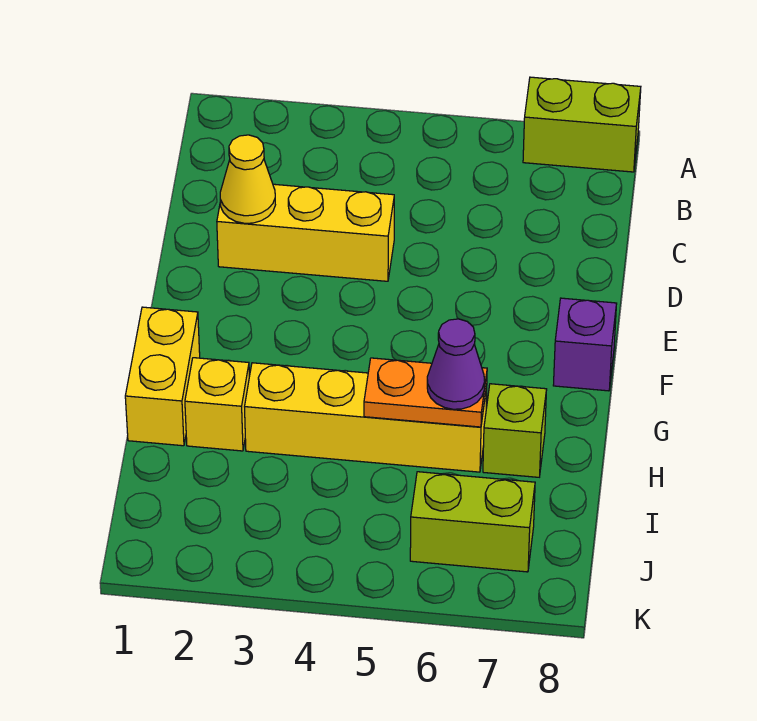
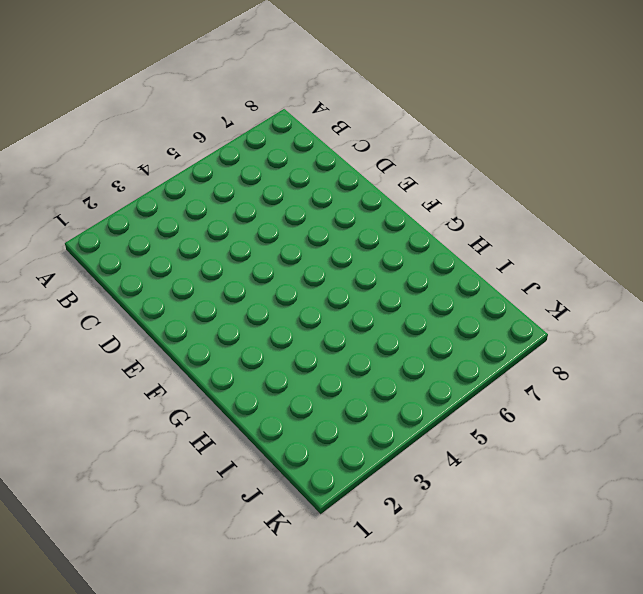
none -> lime 1x2 brick [523,77,641,172]
none -> yellow 1x3 brick [217,184,394,281]

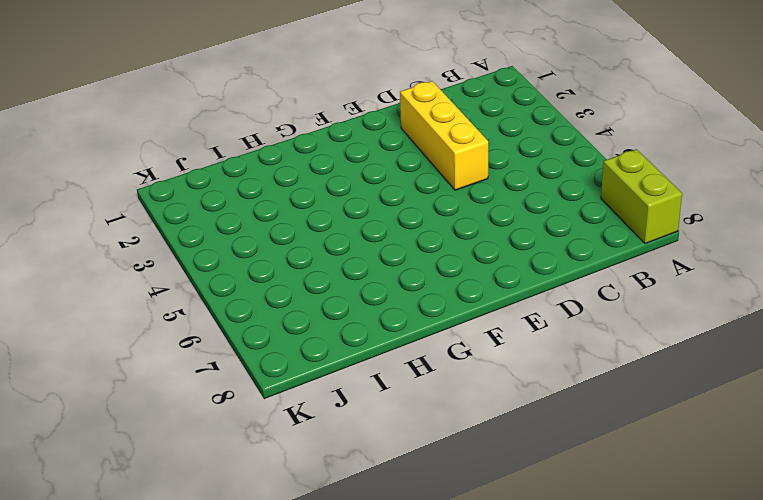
none -> purple 1x1 brick [553,298,617,391]
none -> yellow 1x2 brick [125,307,200,446]

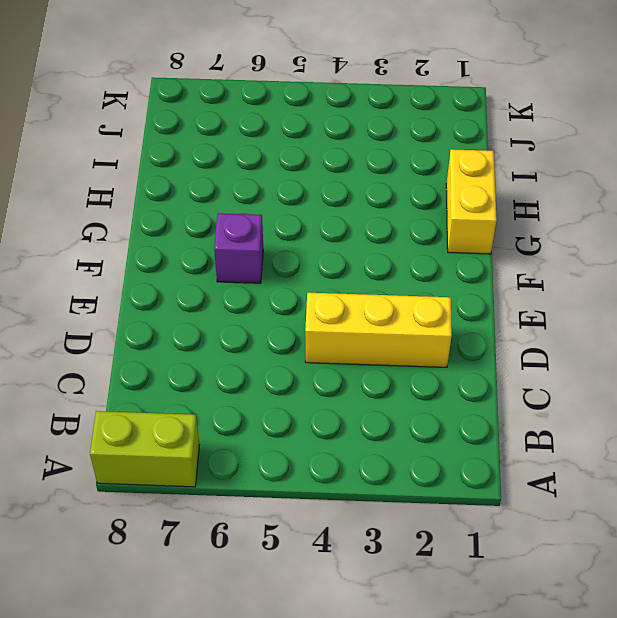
purple 1x1 brick [214,213,263,283] -> purple 1x1 brick moved to [553,298,617,391]
none -> yellow 1x1 brick [185,358,249,451]
none -> yellow 1x4 brick [245,363,487,472]

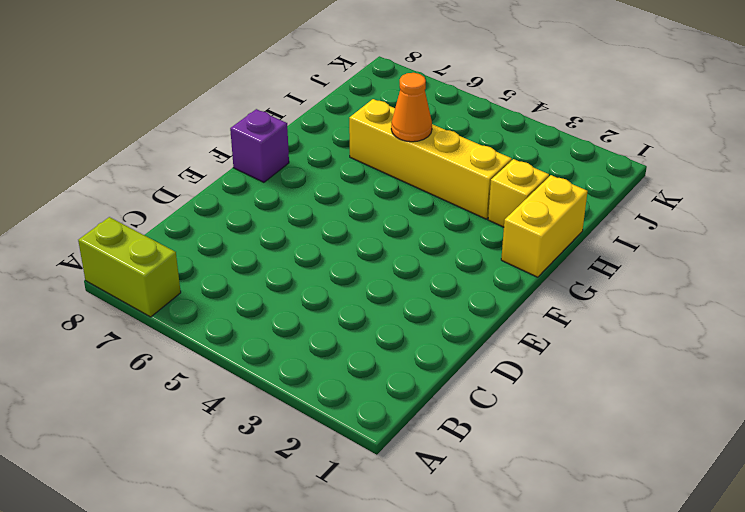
orange 1x1 cone [391,73,432,142] -> orange 1x2 plate [364,358,487,427]
none -> yellow 1x3 brick [217,184,394,281]
none -> lime 1x1 brick [483,384,547,477]

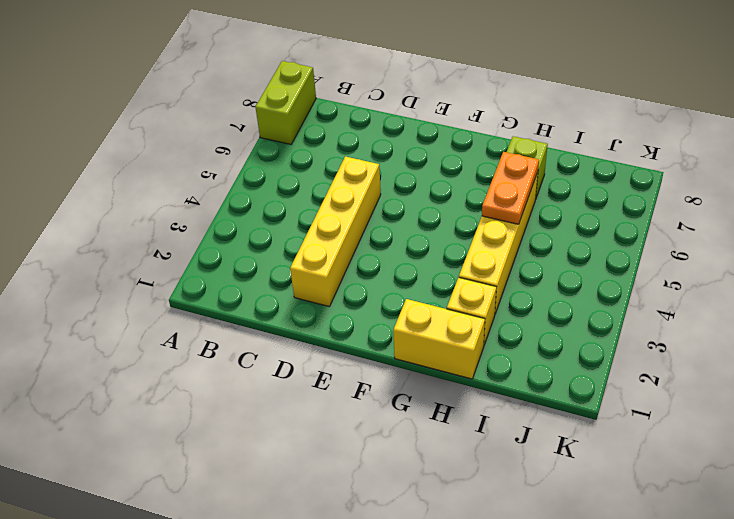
yellow 1x4 brick [290,157,381,307] -> yellow 1x3 brick [217,184,394,281]
none -> purple 1x1 brick [553,298,617,391]
none -> lime 1x2 brick [410,472,535,572]

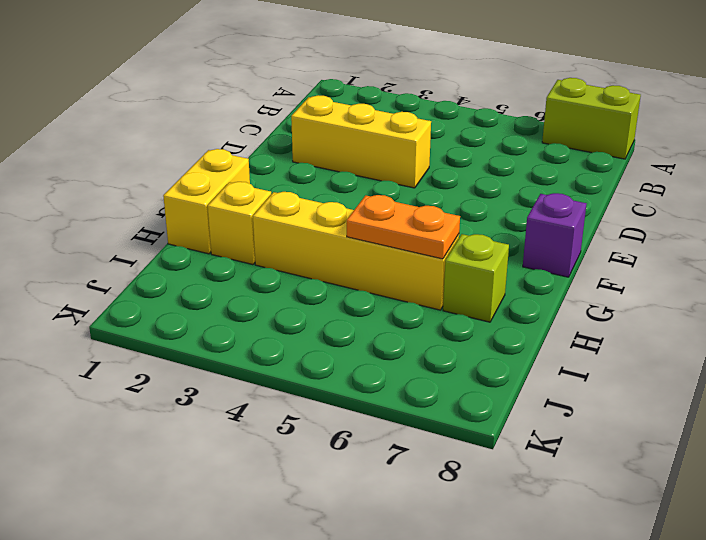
none -> lime 1x2 brick [410,472,535,572]
none -> yellow 1x1 cone [220,135,275,223]

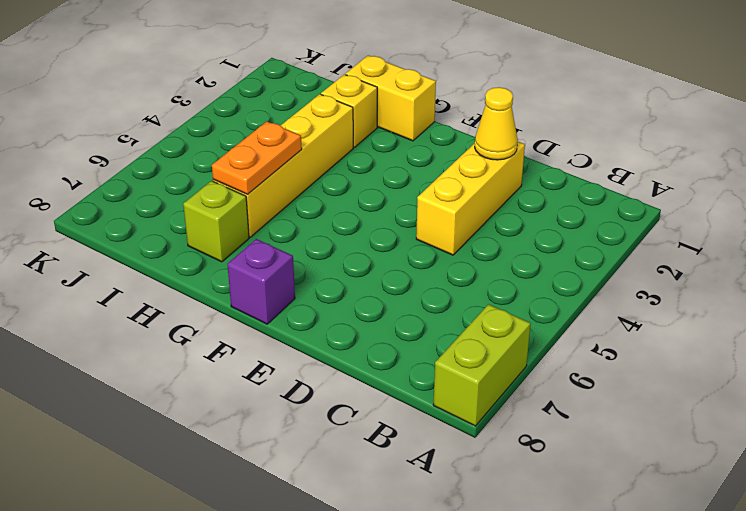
none -> lime 1x2 brick [410,472,535,572]
none -> purple 1x1 cone [427,319,485,409]

